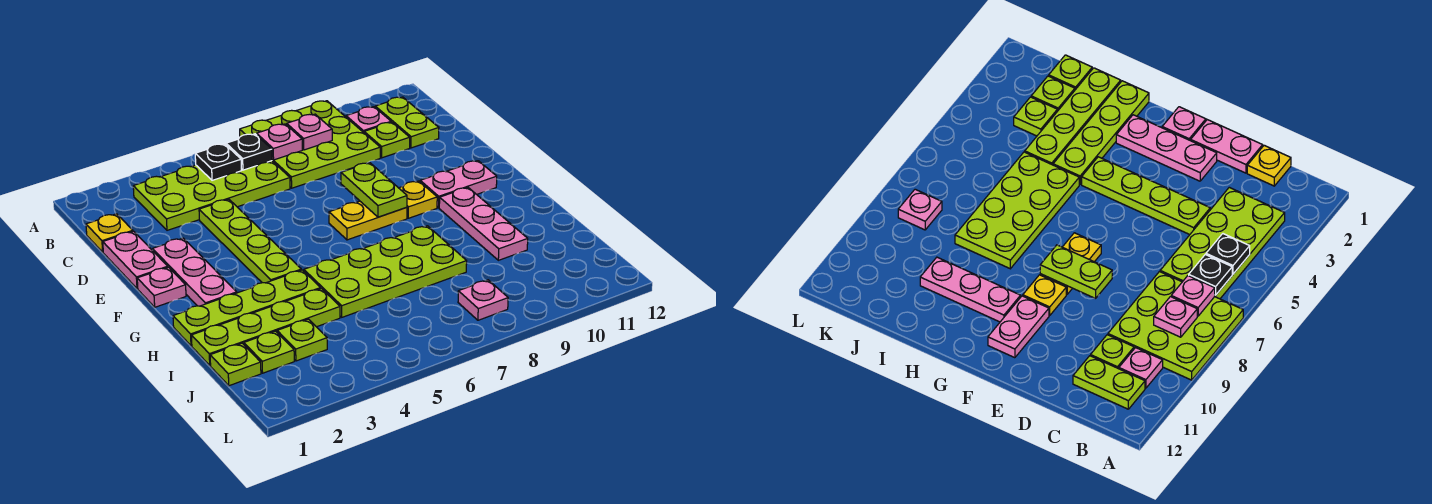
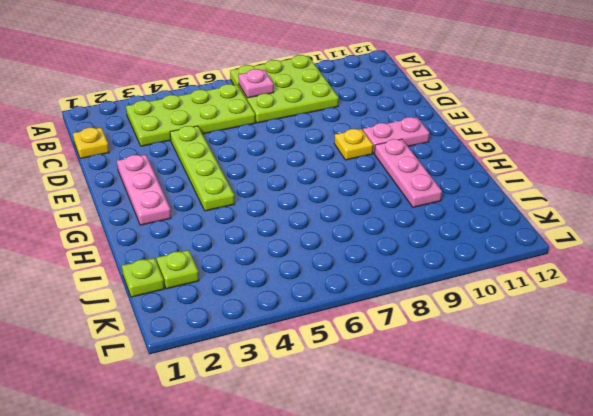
none -> pink 1x1 plate [346,107,391,133]
none -> lime 1x2 plate [375,97,439,148]
none -> lime 1x1 plate [364,122,410,158]

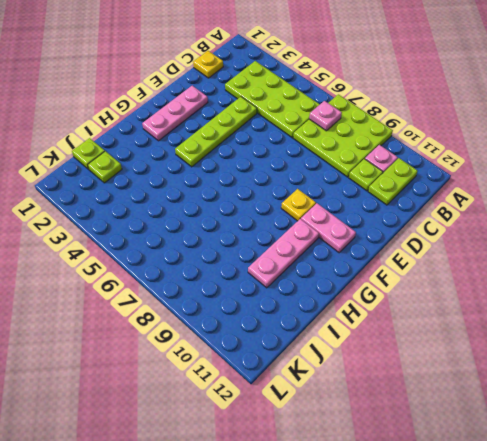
none -> pink 1x2 plate [103,231,168,289]
none -> pink 1x1 plate [137,267,186,307]
none -> yellow 1x2 plate [329,201,407,240]

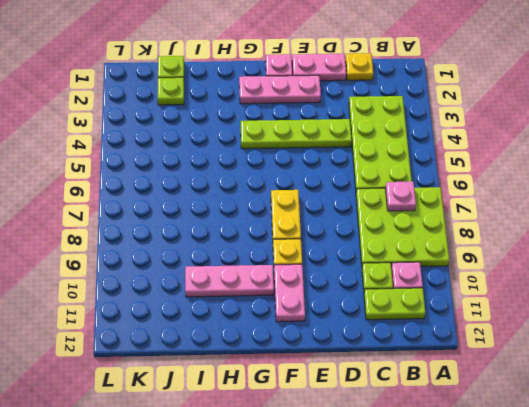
none -> lime 1x4 plate [173,270,321,346]
none -> lime 2x4 plate [304,226,467,317]
none -> lime 1x4 plate [191,289,340,365]

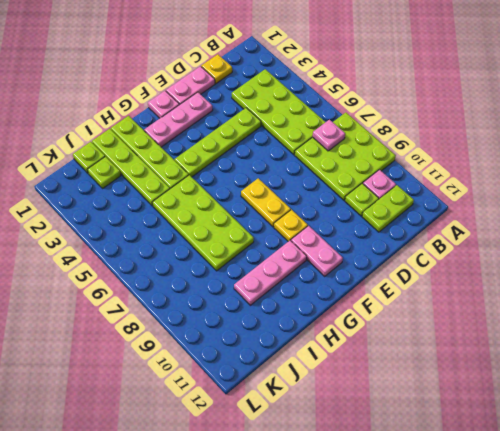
none -> lime 1x1 plate [277,319,327,361]
none -> pink 1x1 plate [458,280,508,320]
none -> black 1x1 plate [195,144,242,180]

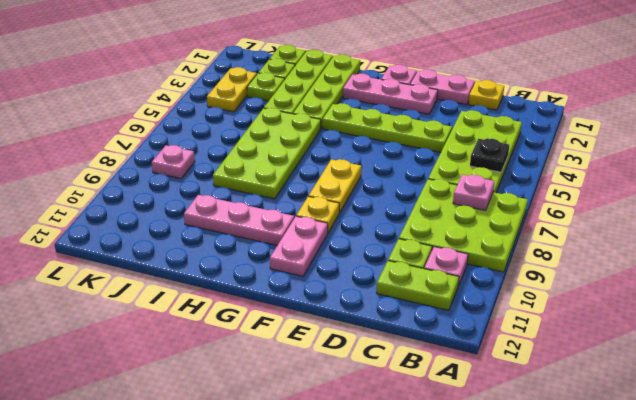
yellow 1x2 plate [207,67,257,112] -> none
none -> black 1x1 plate [226,134,272,170]
none -> pink 1x1 plate [287,114,332,150]
none -> lime 1x2 plate [341,163,407,217]

